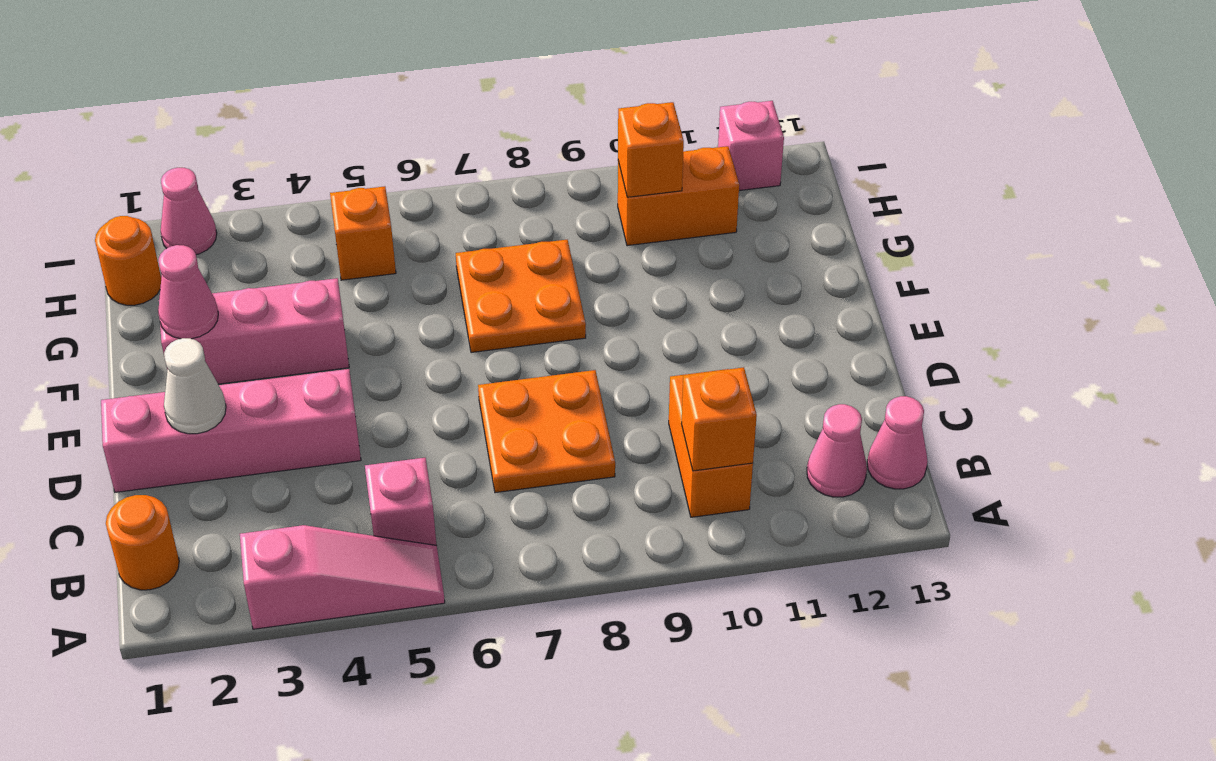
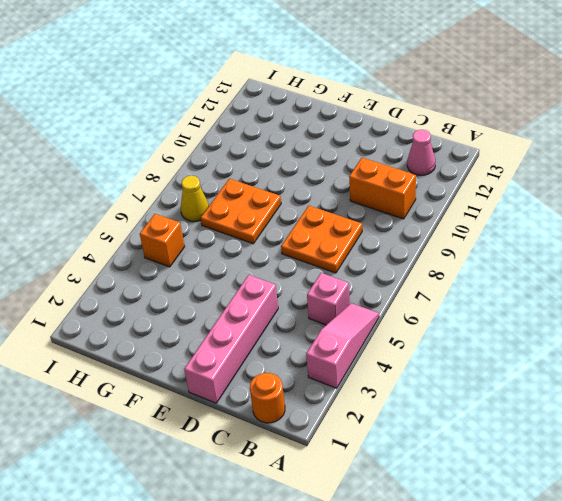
yellow 1x1 cone [181,176,209,222] -> none
none -> pink 1x1 cone [867,396,928,489]
none -> pink 1x3 brick [160,278,349,384]
none -> orange 1x1 round brick [95,216,161,305]

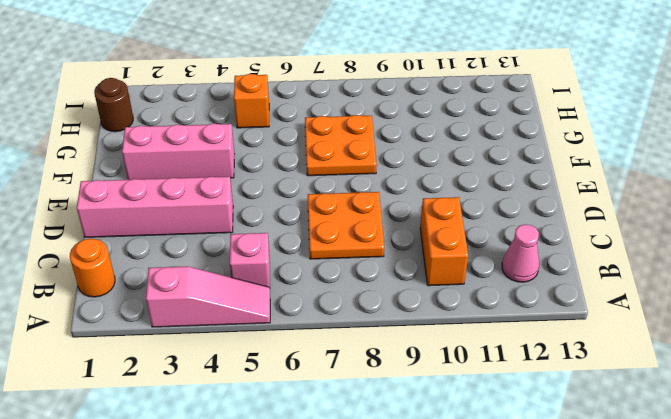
brown 1x1 round brick [94,78,133,132] -> orange 1x1 round brick [95,216,161,305]
none -> pink 1x1 cone [867,396,928,489]
none -> orange 1x2 brick [618,146,739,246]
none -> pink 1x1 cone [161,168,217,255]

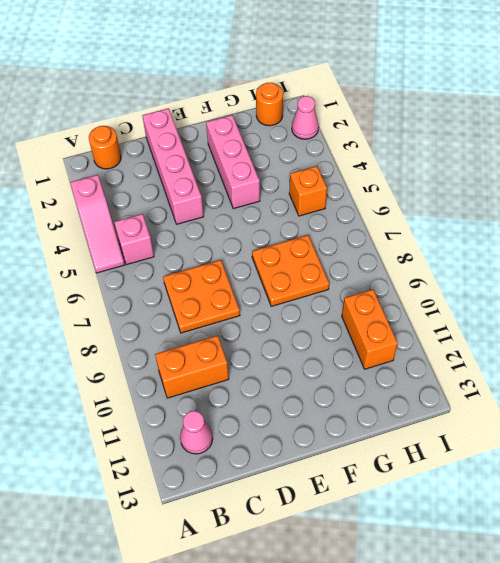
none -> pink 1x1 cone [867,396,928,489]
none -> pink 1x1 brick [718,101,784,191]
none -> orange 1x1 brick [681,367,757,471]

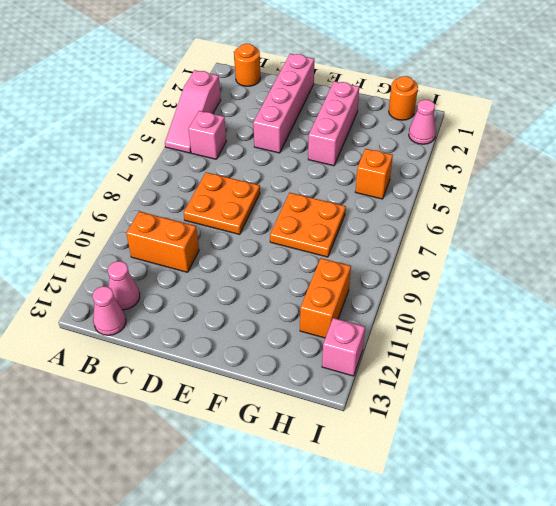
none -> orange 1x1 brick [681,367,757,471]
none -> white 1x1 cone [164,338,226,434]
none -> pink 1x1 cone [158,245,218,339]

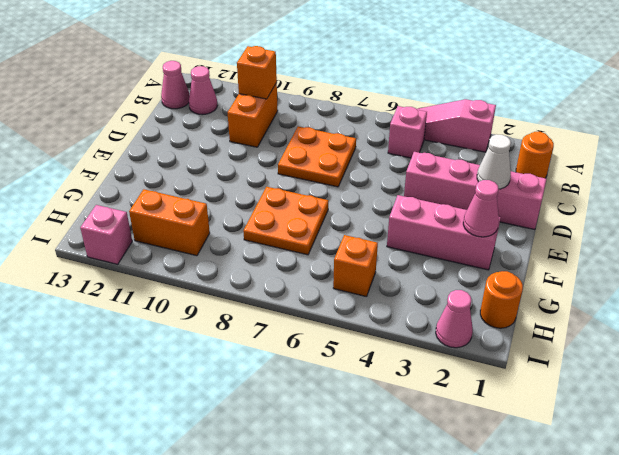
none -> orange 1x1 brick [618,102,684,197]

